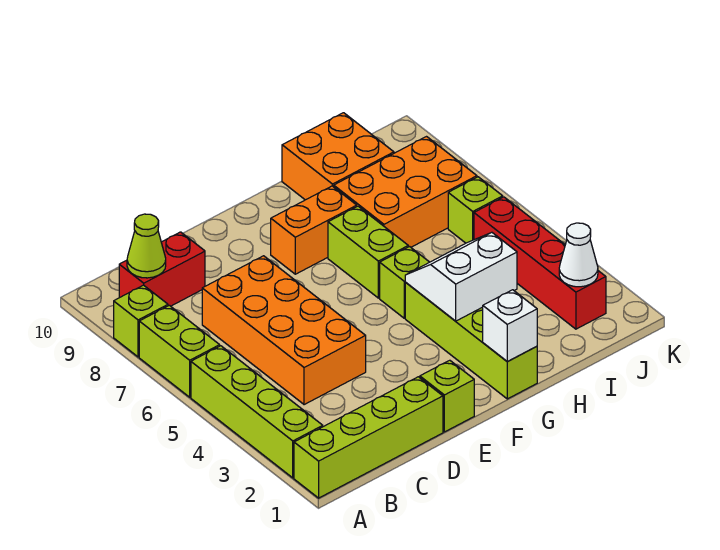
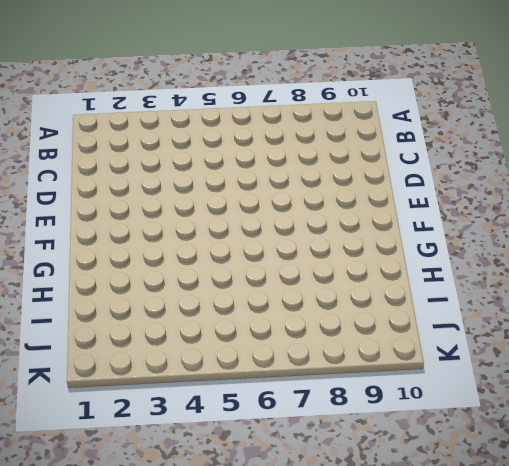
none -> lime 1x4 brick [294,377,443,498]
none -> lime 1x4 brick [191,346,323,478]
none -> lime 1x2 brick [139,305,220,397]

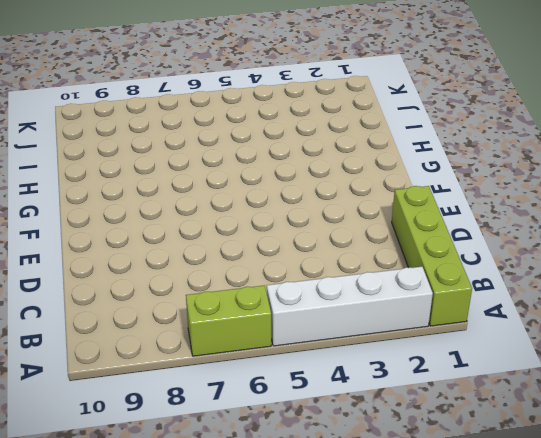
white 1x4 brick [267,267,433,346] -> lime 1x4 brick [191,346,323,478]
none -> lime 1x1 brick [114,285,168,357]
none -> red 1x2 brick [119,232,205,306]
none -> orange 2x4 brick [202,256,366,405]

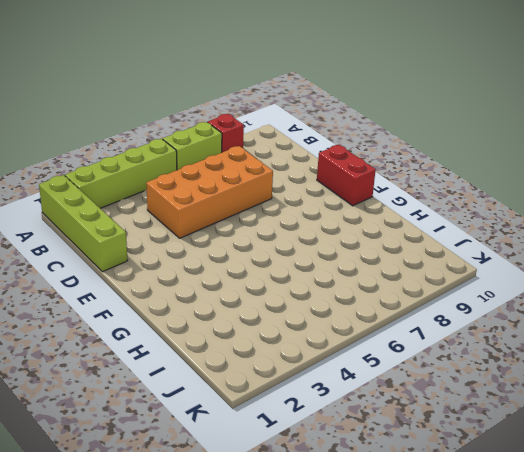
red 1x1 brick [208,114,244,152] -> lime 1x1 brick [114,285,168,357]
red 1x2 brick [317,145,376,206] -> red 1x2 brick moved to [119,232,205,306]
none -> lime 1x1 brick [420,360,474,432]
none -> orange 1x2 brick [271,186,357,274]
none -> lime 1x4 brick [405,283,537,399]

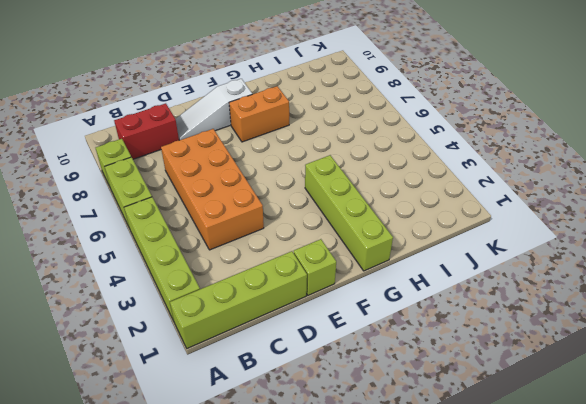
white 1x3 slope [176,79,252,140] -> none
none -> lime 1x1 brick [380,247,429,318]
none -> lime 1x2 brick [328,206,408,298]
none -> orange 2x3 brick [334,137,477,247]

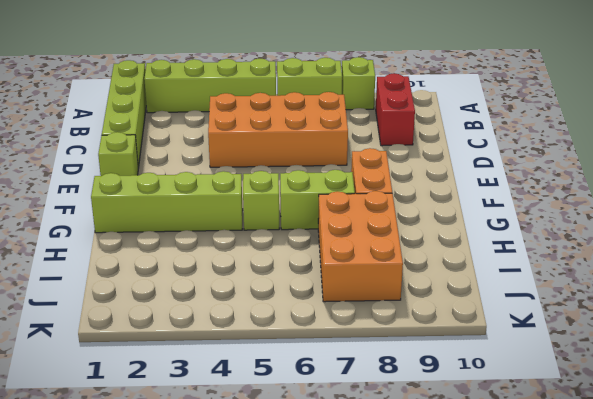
none -> orange 2x2 brick [282,113,394,200]
none -> red 1x4 brick [474,197,606,329]
none -> lime 1x1 brick [448,177,503,243]

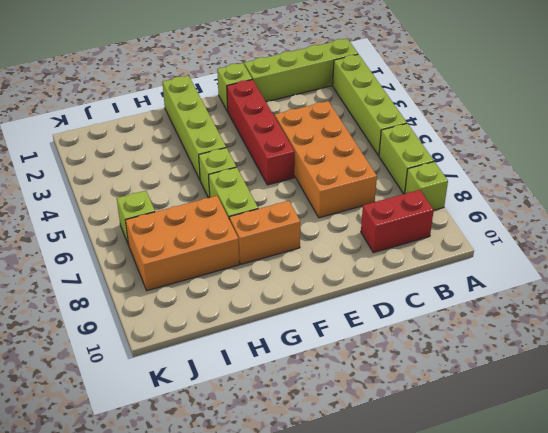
red 1x4 brick [227,80,295,185] -> red 1x4 brick moved to [474,197,606,329]
none -> orange 2x2 brick [282,113,394,200]
none -> lime 1x1 cone [127,214,166,278]
none -> white 1x1 brick [483,290,537,362]

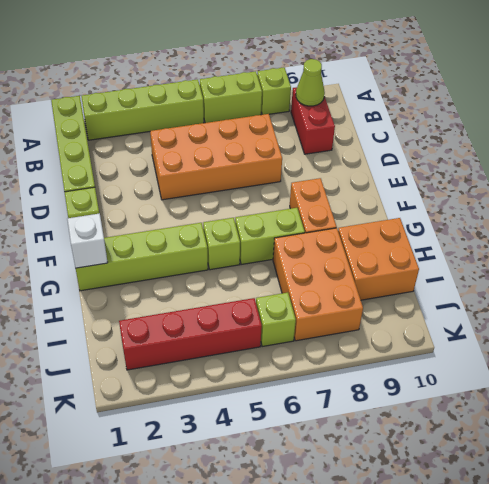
none -> white 2x2 slope [405,232,517,321]
none -> white 1x1 cone [559,223,598,287]

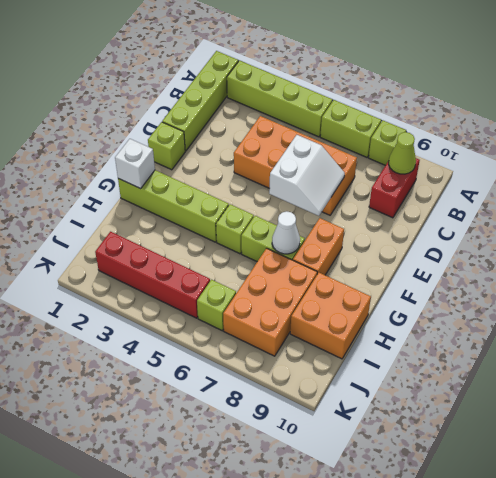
white 2x2 slope [269,135,345,216] -> white 2x2 slope moved to [405,232,517,321]
white 1x1 cone [272,211,300,254] -> white 1x1 cone moved to [559,223,598,287]

